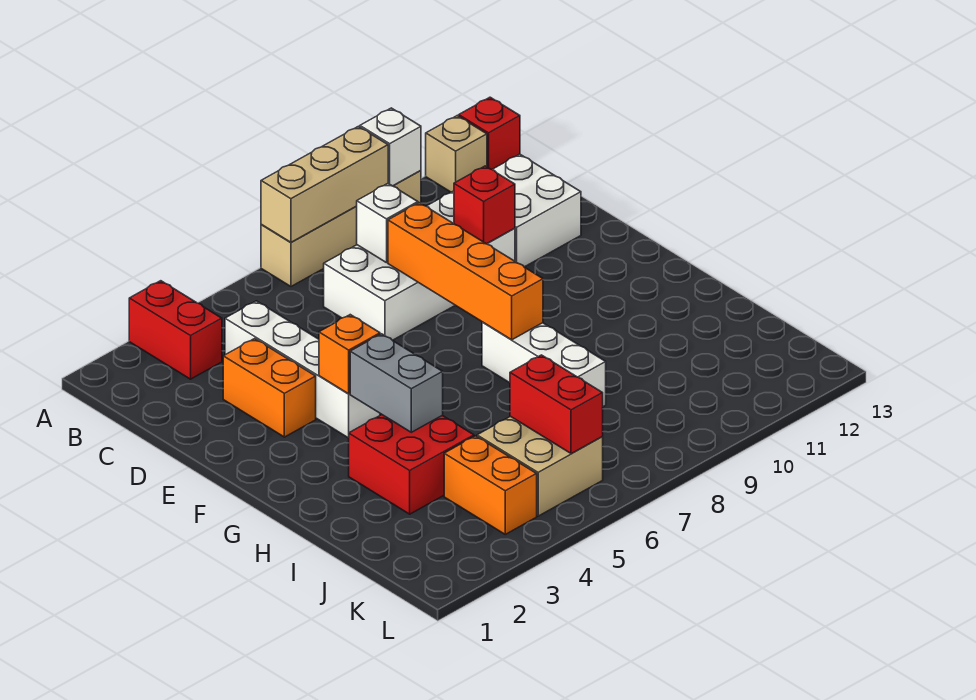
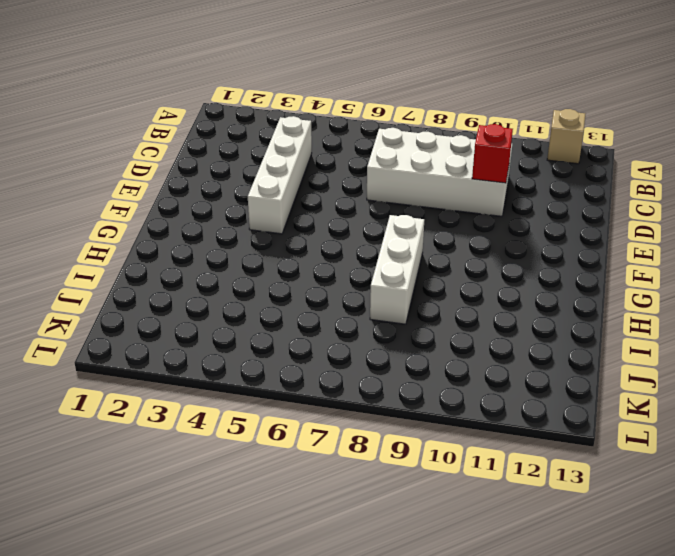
none -> red 1x2 brick [129,281,222,379]
none -> tan 1x4 brick [261,170,421,286]
none -> red 1x1 brick [459,97,520,169]

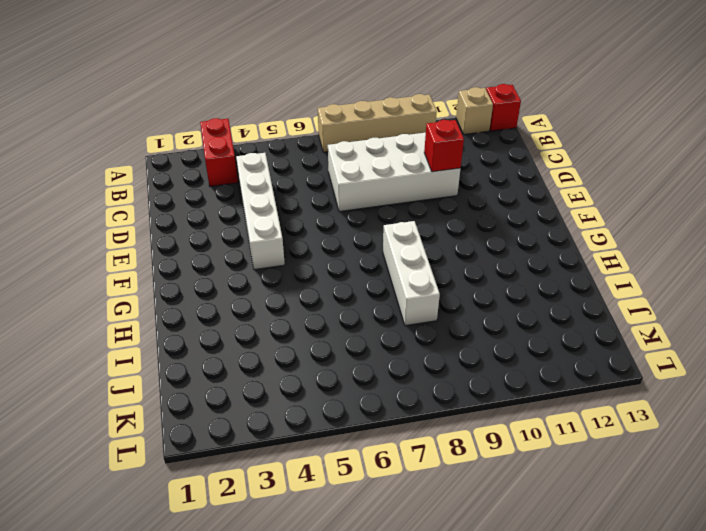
none -> white 2x2 brick [492,154,581,267]
none -> orange 1x2 brick [223,339,316,437]
none -> red 2x2 brick [349,415,474,514]

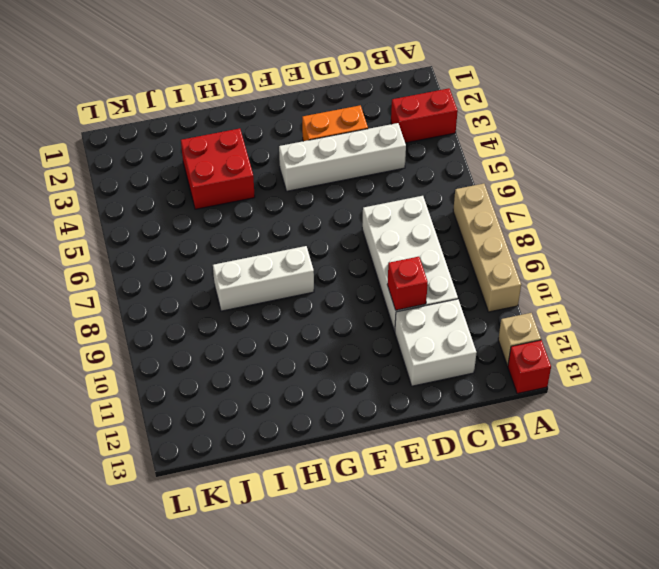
none -> orange 1x2 brick [444,436,537,534]
none -> tan 2x2 brick [477,416,603,516]
none -> tan 1x3 brick [261,126,388,242]

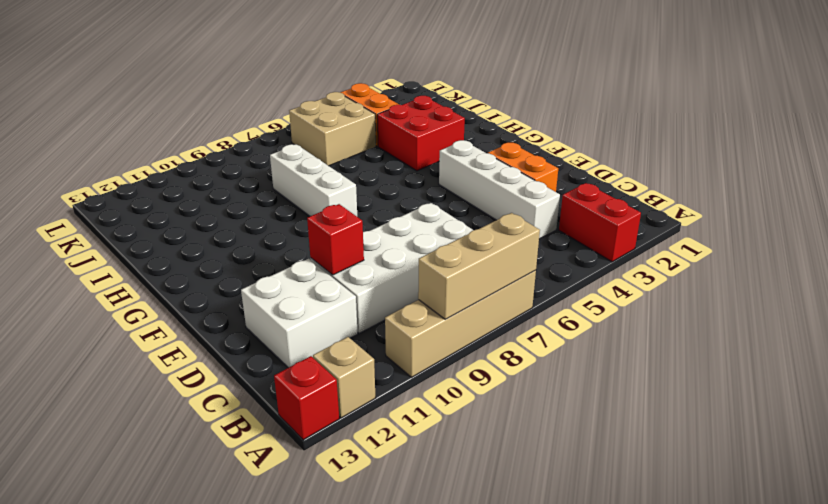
none -> white 1x1 brick [360,108,421,186]
none -> white 1x1 brick [357,183,418,263]
none -> orange 1x4 brick [388,203,543,340]

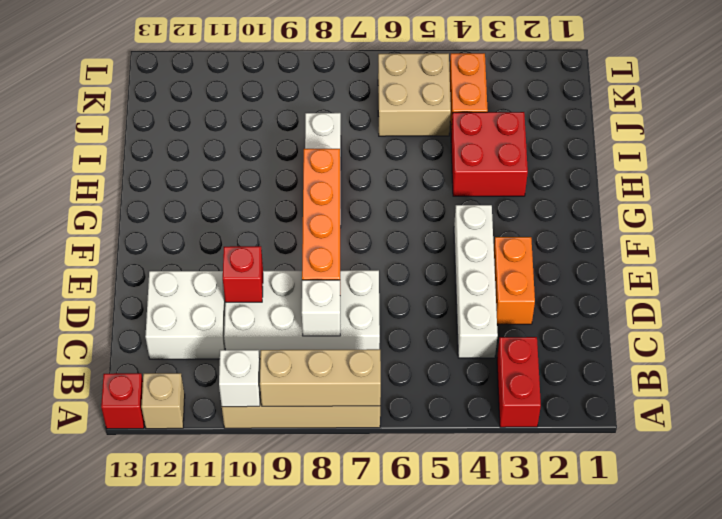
none -> orange 1x1 brick [319,315,380,394]
none -> grey 1x2 brick [350,334,443,432]
none -> red 1x2 brick [510,355,603,454]

